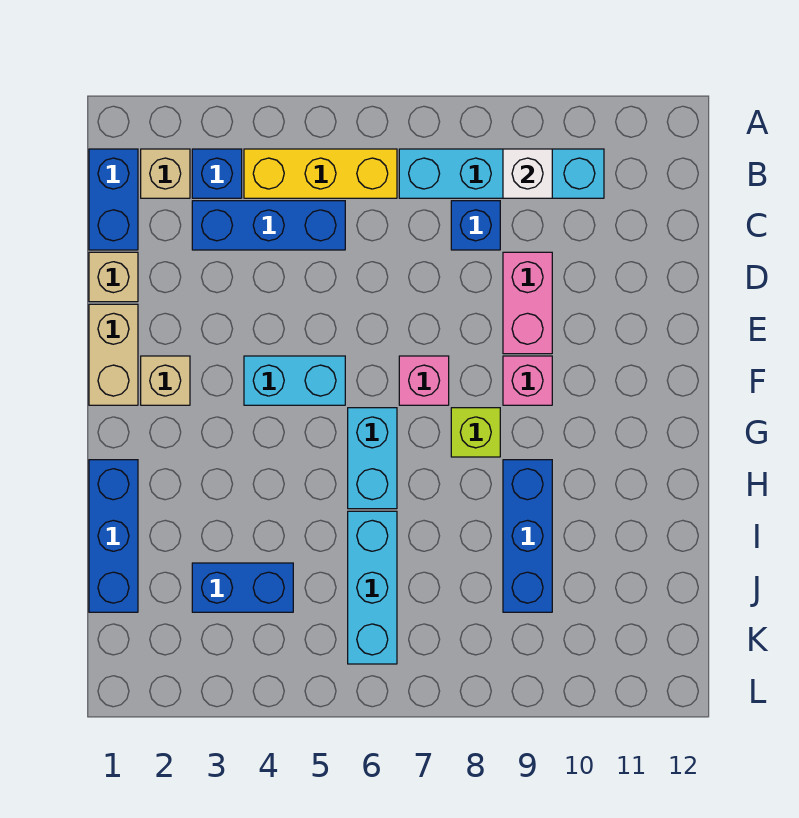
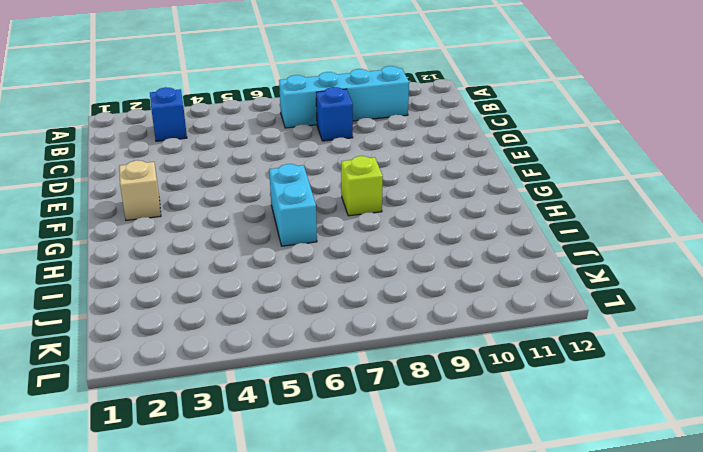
none -> blue 1x2 brick [89,149,138,250]
none -> tan 1x1 brick [141,149,190,198]
none -> yellow 1x3 brick [244,149,397,198]

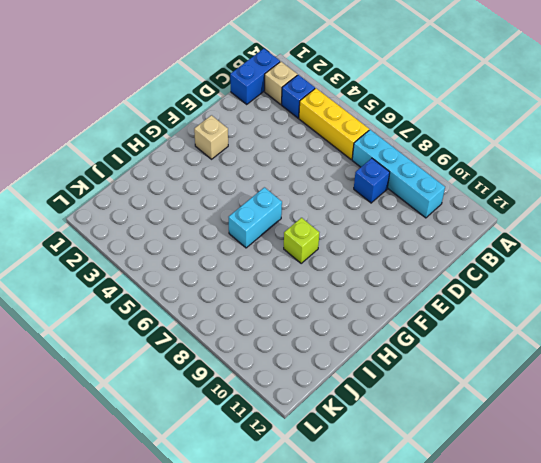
none -> blue 1x3 brick [192,201,345,250]
none -> tan 1x1 brick [89,252,138,302]
none -> pink 1x2 brick [503,252,552,354]

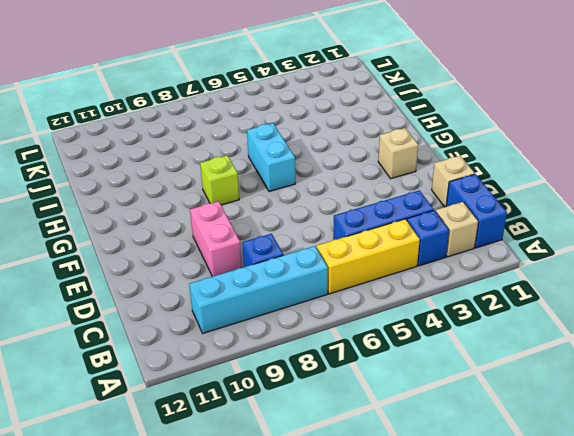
none -> tan 1x2 brick [89,304,138,405]
none -> cyan 1x2 brick [244,356,345,405]
none -> pink 1x1 brick [399,356,449,405]

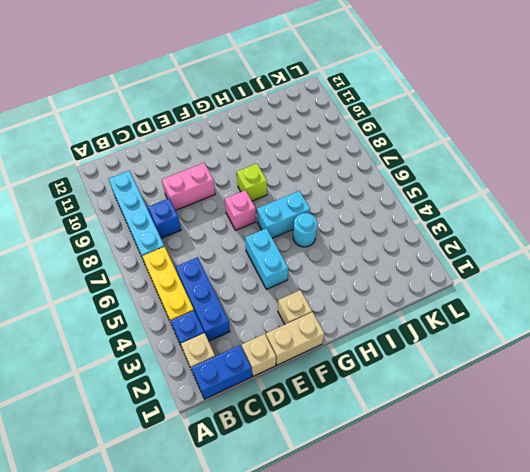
cyan 1x1 round brick [293,213,317,247] -> none
none -> pink 1x1 brick [503,356,552,405]
none -> blue 1x3 brick [89,460,138,612]
none -> blue 1x3 brick [503,460,552,612]

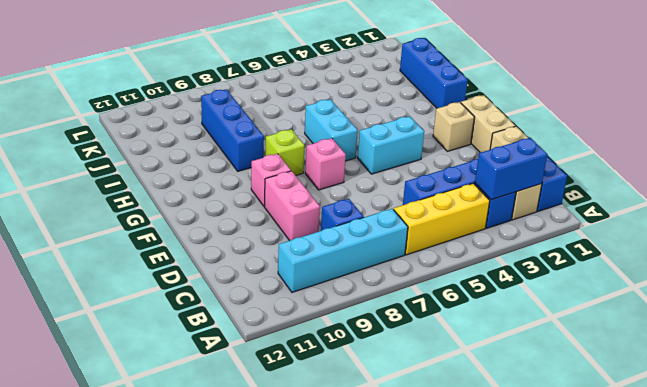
blue 1x2 brick [475,138,547,200] -> blue 1x2 brick moved to [192,563,293,612]
none -> cyan 1x3 brick [348,511,397,664]
none -> white 1x1 brick [503,149,552,198]

